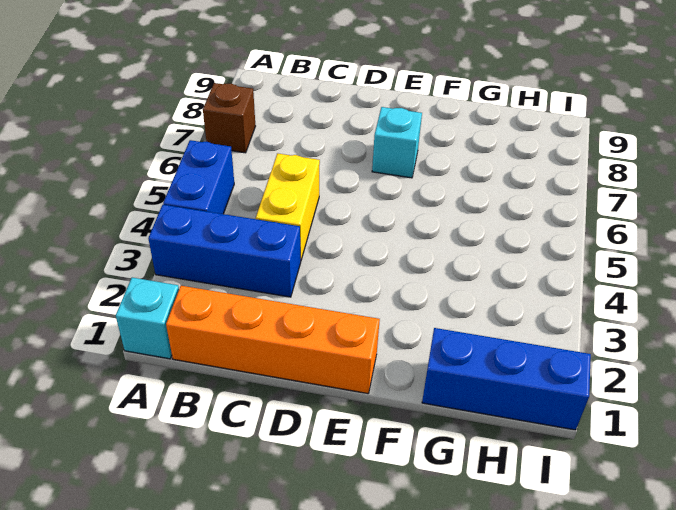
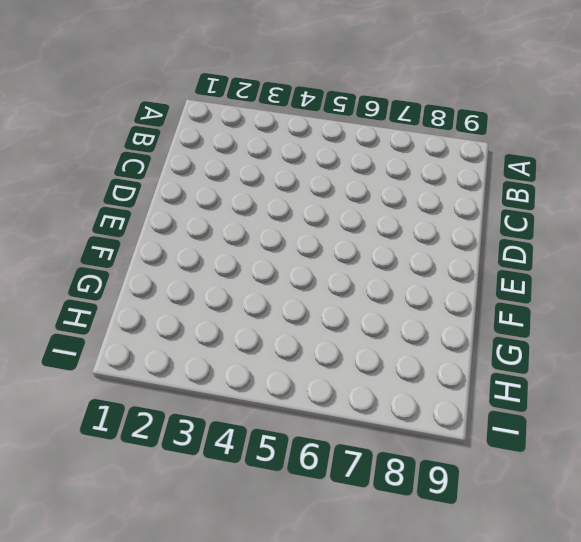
none -> cyan 1x1 brick [116,278,179,359]
none -> blue 1x3 brick [148,205,301,297]

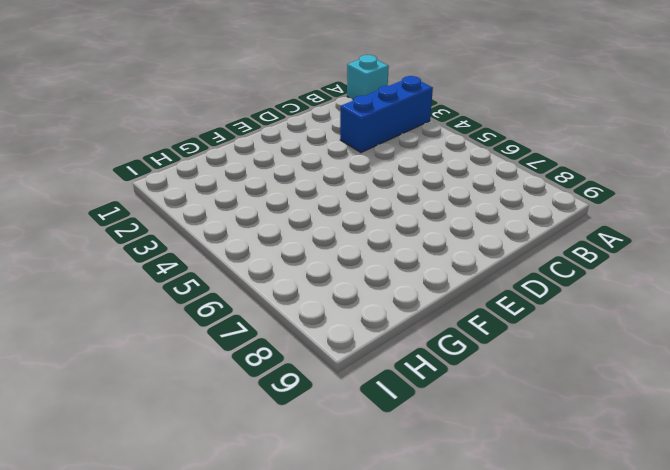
none -> blue 1x2 brick [163,140,234,214]
none -> brown 1x1 brick [203,83,255,153]

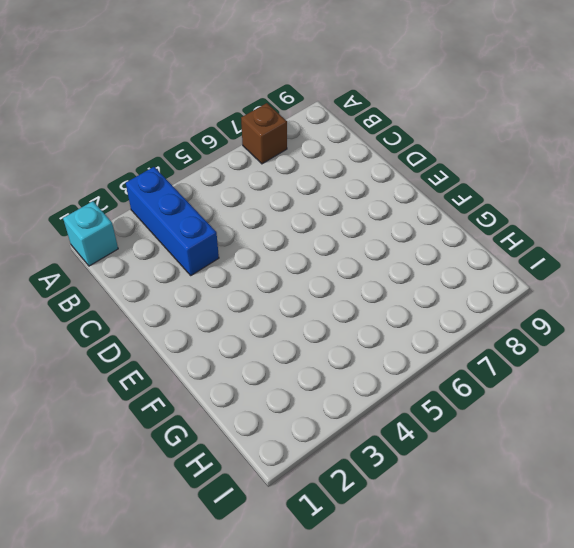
none -> blue 1x2 brick [163,140,234,214]
none -> orange 1x4 brick [166,286,380,394]

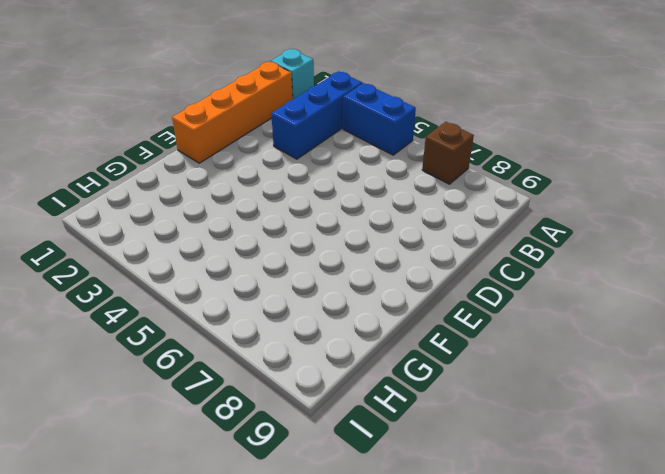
none -> yellow 1x2 brick [256,153,320,260]
none -> cyan 1x1 brick [372,107,422,178]

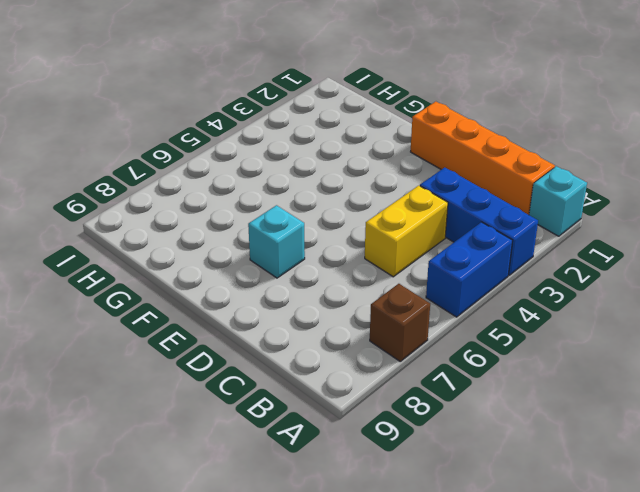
none -> blue 1x3 brick [422,328,591,430]

